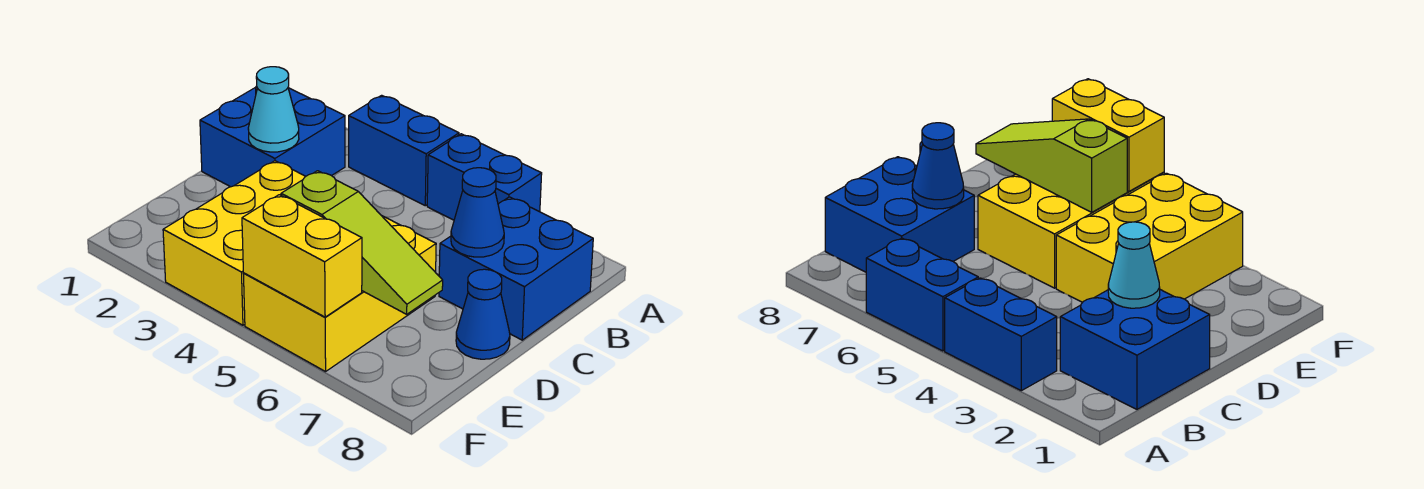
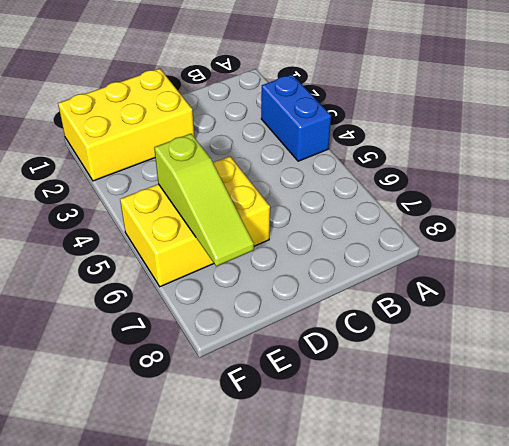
yellow 2x3 brick [58,68,194,181] -> yellow 2x3 brick moved to [163,161,306,325]
none -> blue 1x2 brick [427,134,542,220]
none -> blue 2x2 brick [200,86,345,187]

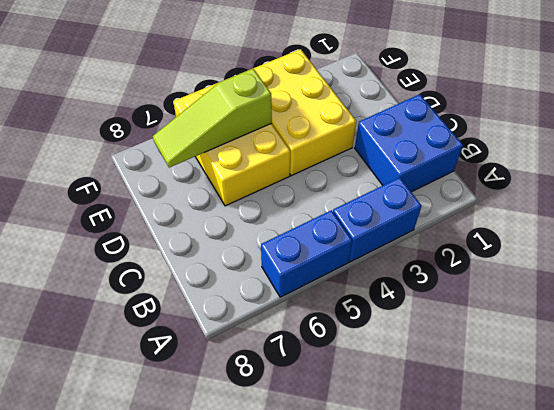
none -> blue 2x2 brick [439,197,593,340]
none -> blue 1x1 cone [456,269,510,359]

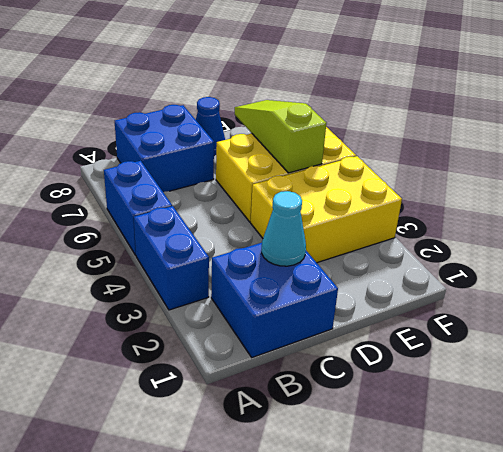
none -> blue 1x1 cone [451,168,504,257]
none -> yellow 1x2 brick [242,195,362,317]

